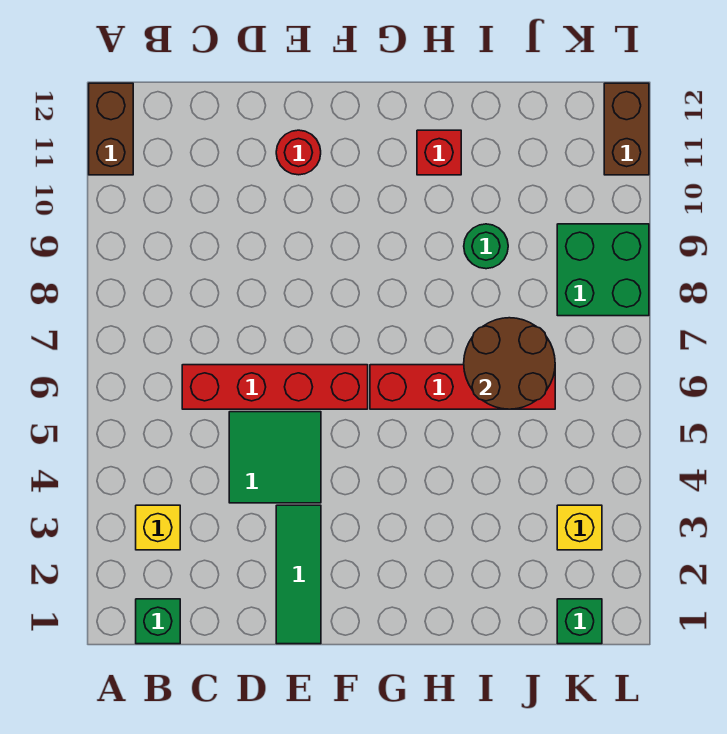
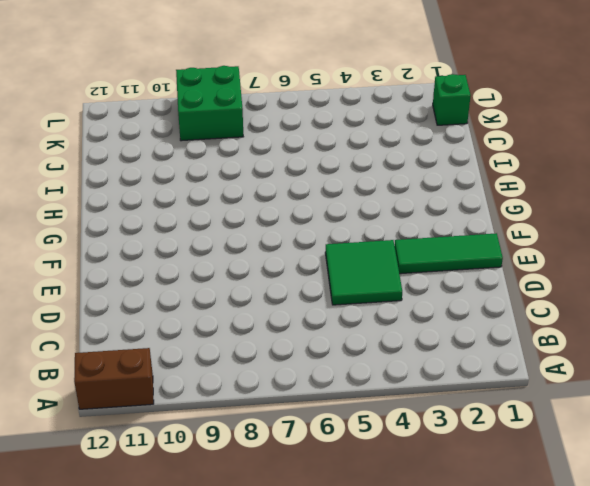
none -> green 1x1 brick [136,599,180,644]
none -> yellow 1x1 brick [136,505,180,550]
none -> red 1x4 brick [182,365,368,409]

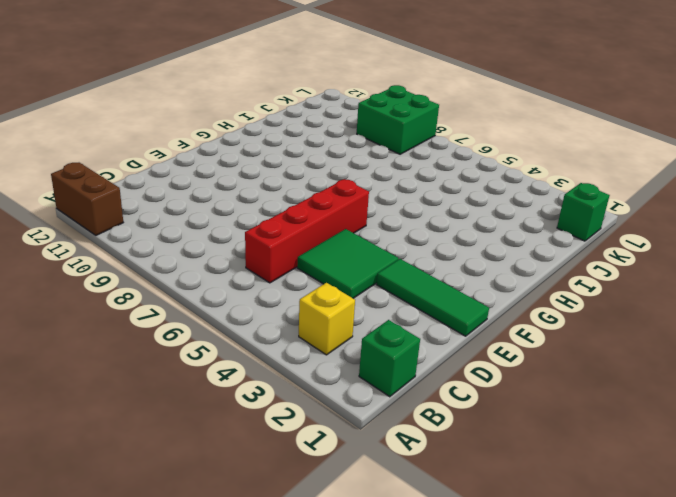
none -> red 1x1 round brick [276,130,321,175]
none -> red 1x4 brick [370,365,555,409]
none -> red 1x1 brick [417,130,461,175]

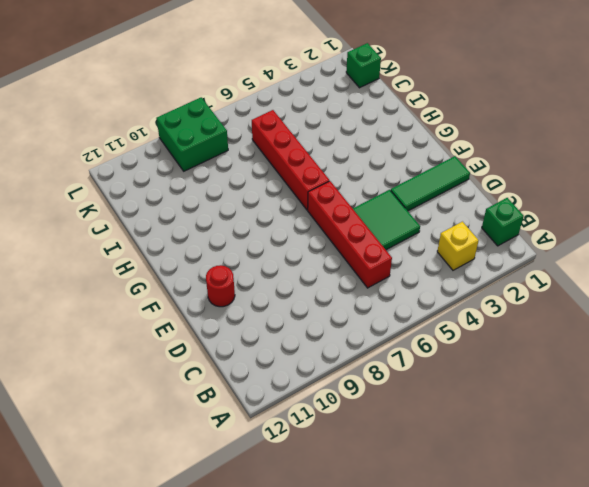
none -> brown 1x2 brick [89,83,133,175]
none -> red 1x1 brick [417,130,461,175]
none -> green 1x1 round brick [464,224,508,269]

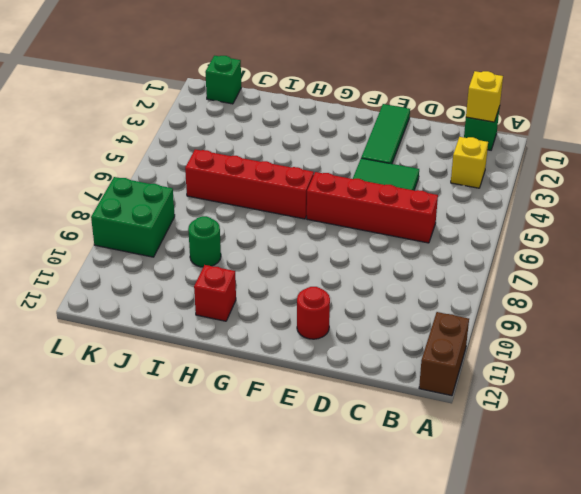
yellow 1x1 brick [466,71,503,122] -> yellow 1x1 brick moved to [557,505,602,550]
none -> brown 1x2 brick [604,83,649,175]
none -> brown 2x2 round brick [464,318,555,409]

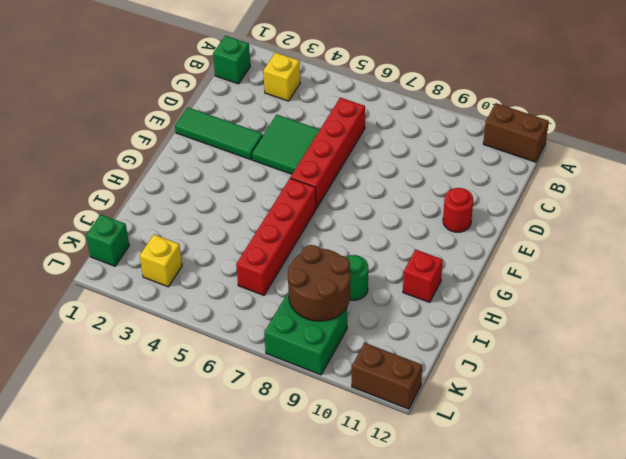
brown 2x2 round brick [288,245,350,321] -> brown 2x2 round brick moved to [464,318,555,409]

